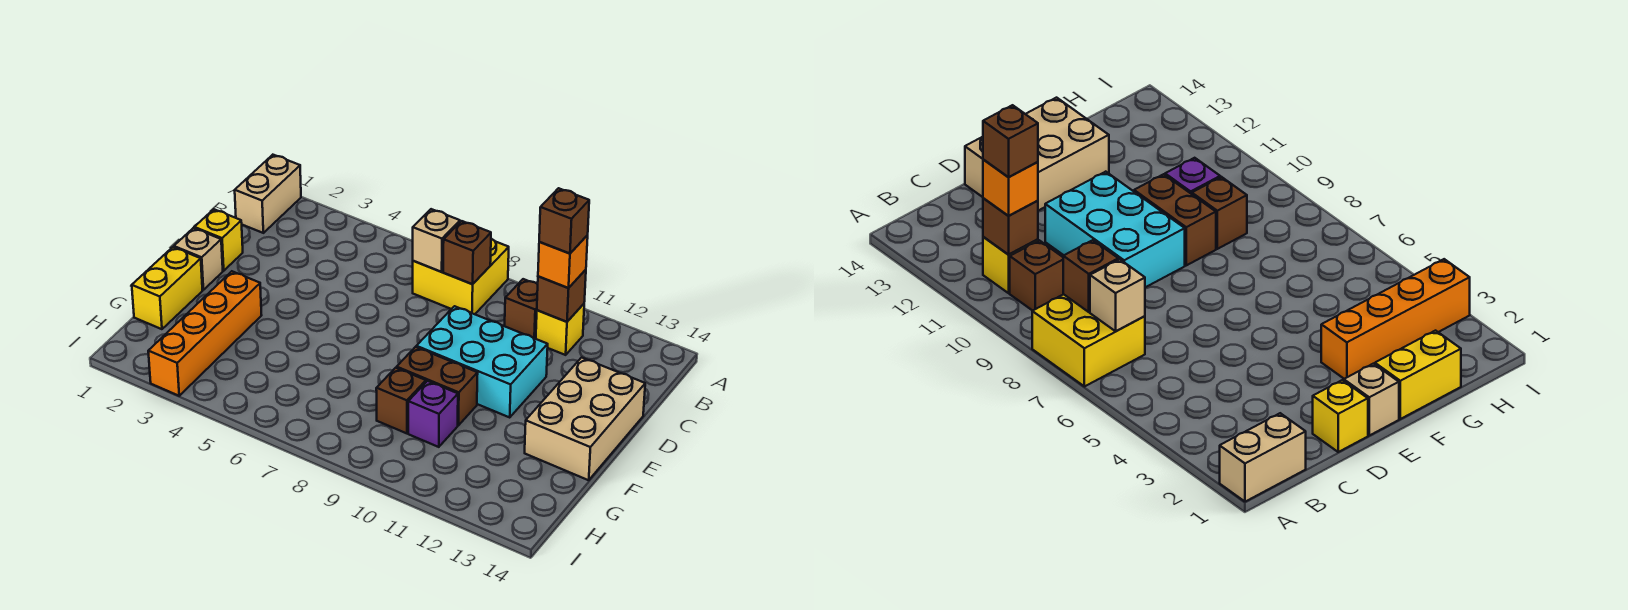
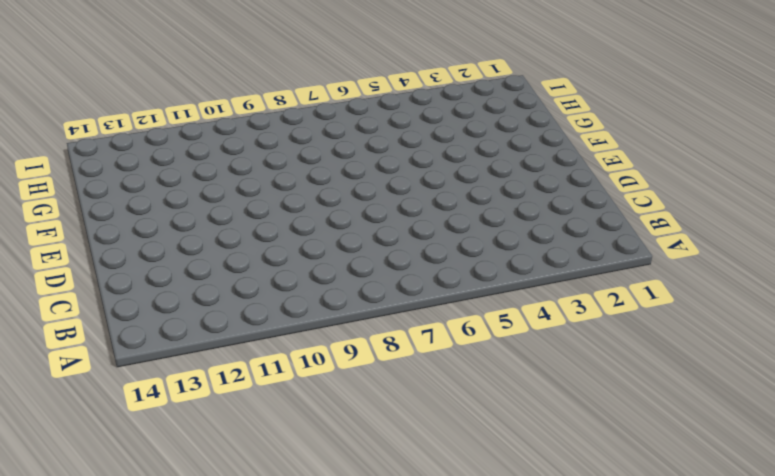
none -> tan 1x2 brick [235,155,301,233]
none -> yellow 2x2 brick [413,239,509,314]
none -> brown 1x1 brick [505,279,538,339]

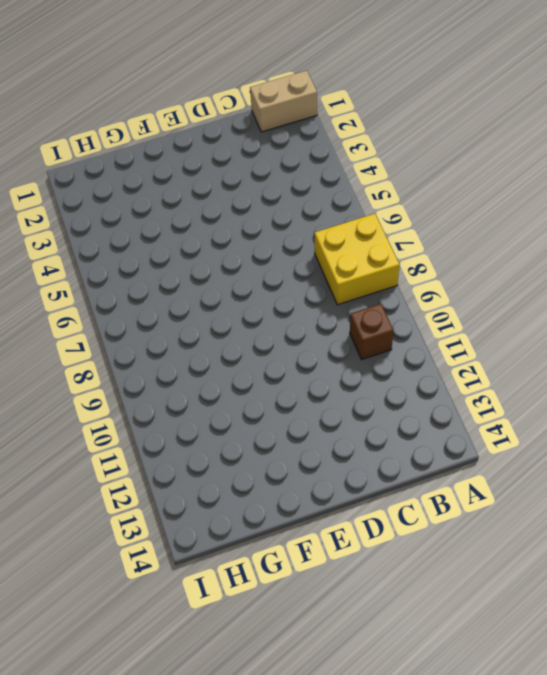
none -> yellow 1x1 brick [536,304,584,355]
none -> yellow 1x1 brick [194,209,243,271]
none -> cyan 2x3 brick [416,306,548,417]

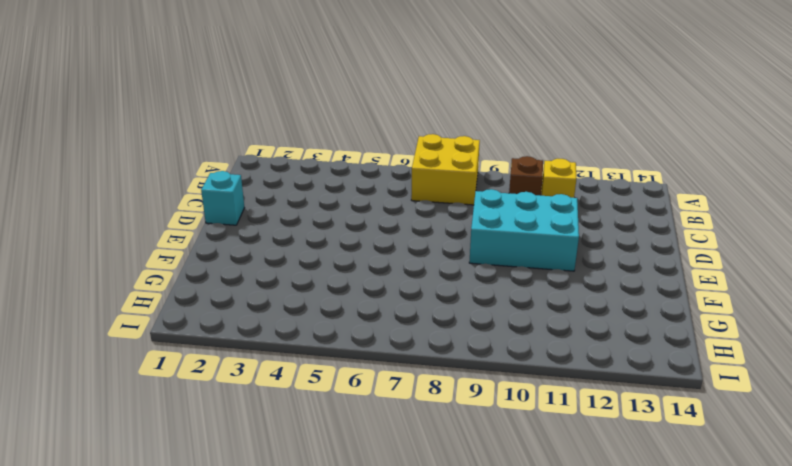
cyan 1x1 brick [201,171,244,225] -> yellow 1x1 brick [194,209,243,271]
none -> tan 1x2 brick [235,155,301,233]
none -> tan 2x3 brick [525,358,645,480]
none -> tan 1x1 brick [174,228,223,290]

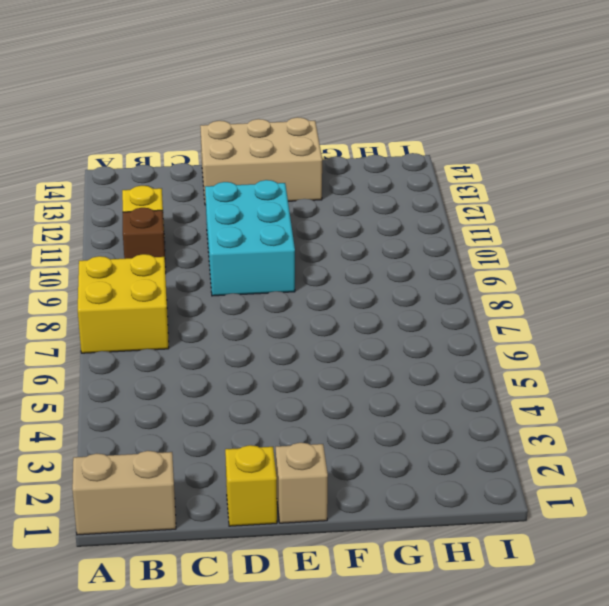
none -> yellow 1x2 brick [132,247,203,329]
none -> orange 1x4 brick [148,271,262,396]
none -> brown 1x2 brick [397,347,478,425]

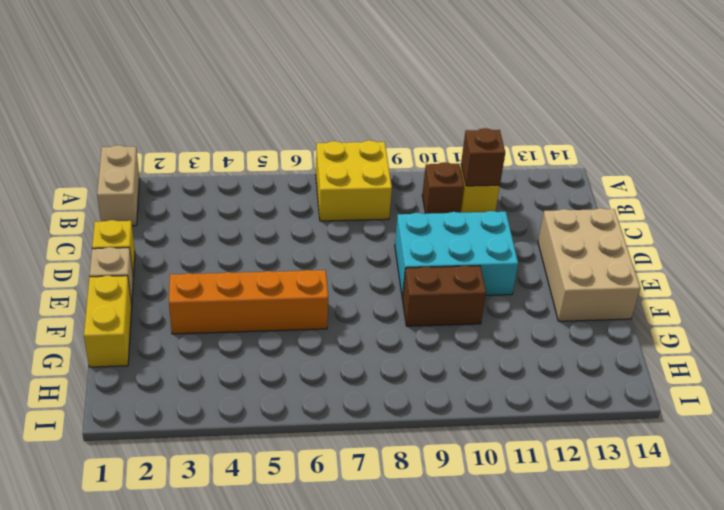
orange 1x4 brick [169,270,328,334] -> orange 1x4 brick turned to [148,271,262,396]
none -> brown 1x1 brick [376,368,426,433]
none -> purple 1x1 brick [408,381,458,447]
none -> tan 1x1 brick [413,209,460,272]

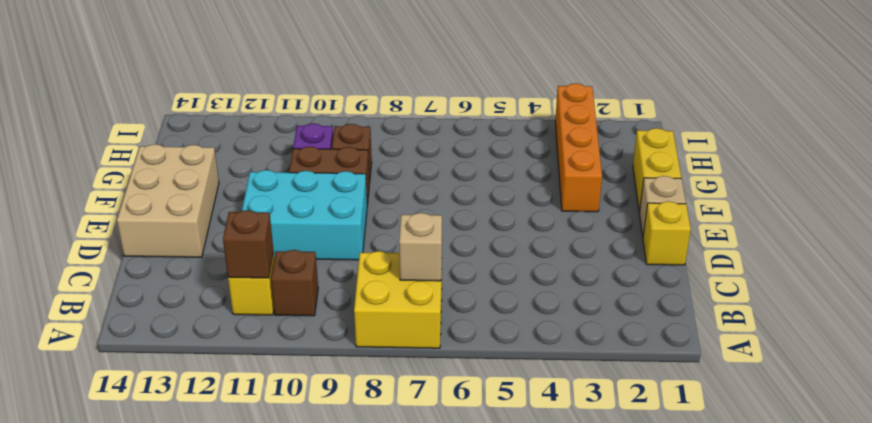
none -> tan 1x2 brick [235,155,301,233]
none -> brown 1x1 brick [443,221,491,284]
none -> orange 1x1 brick [538,235,588,288]

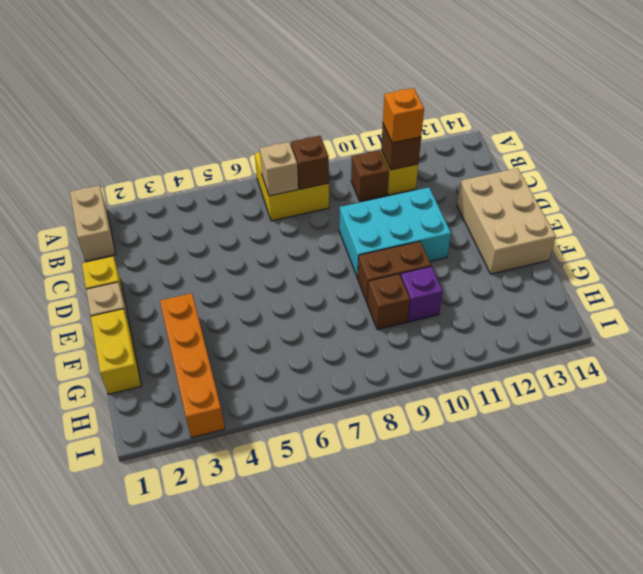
none -> brown 1x1 brick [539,188,589,254]

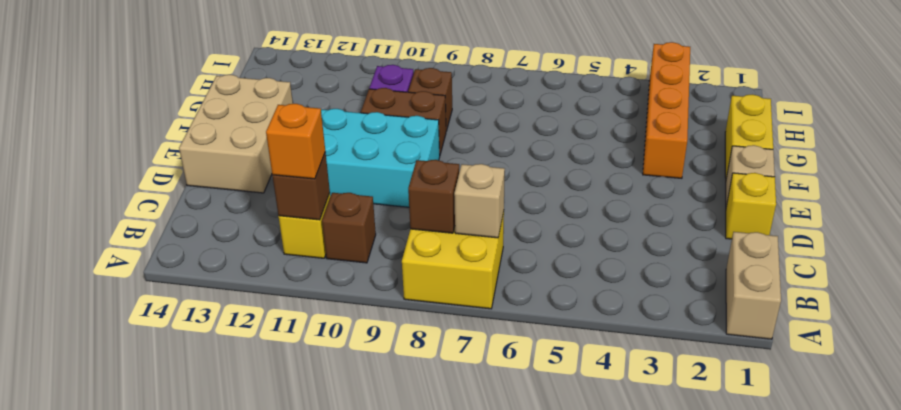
none -> brown 1x1 brick [539,188,589,254]

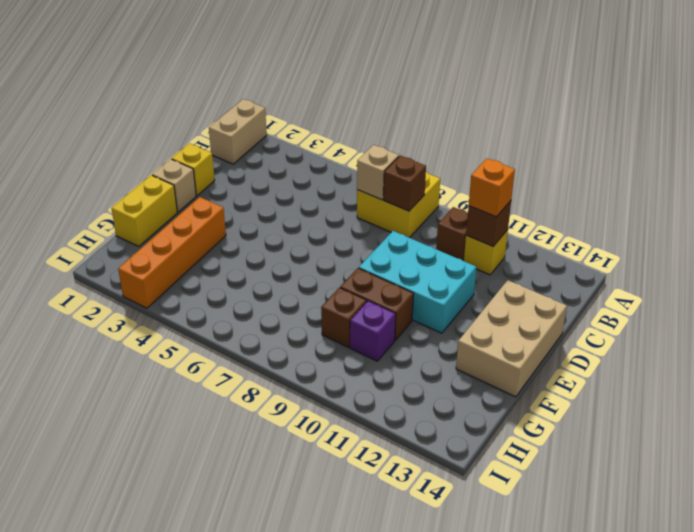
none -> brown 1x1 brick [539,188,589,254]

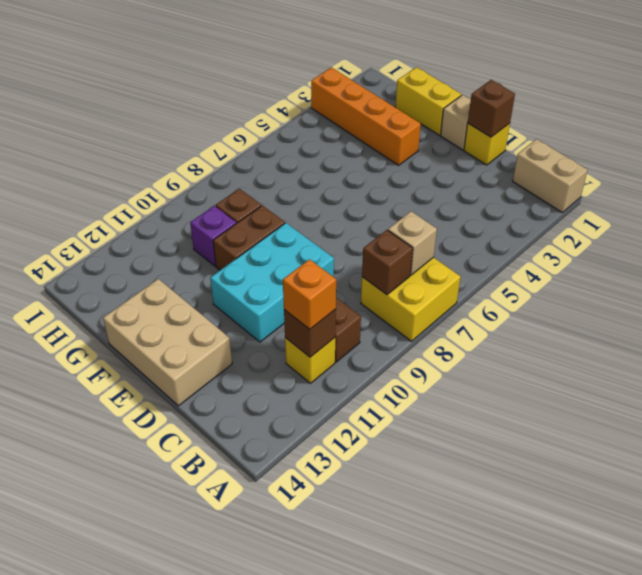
brown 1x1 brick [468,80,515,137] -> brown 1x1 brick moved to [539,188,589,254]

